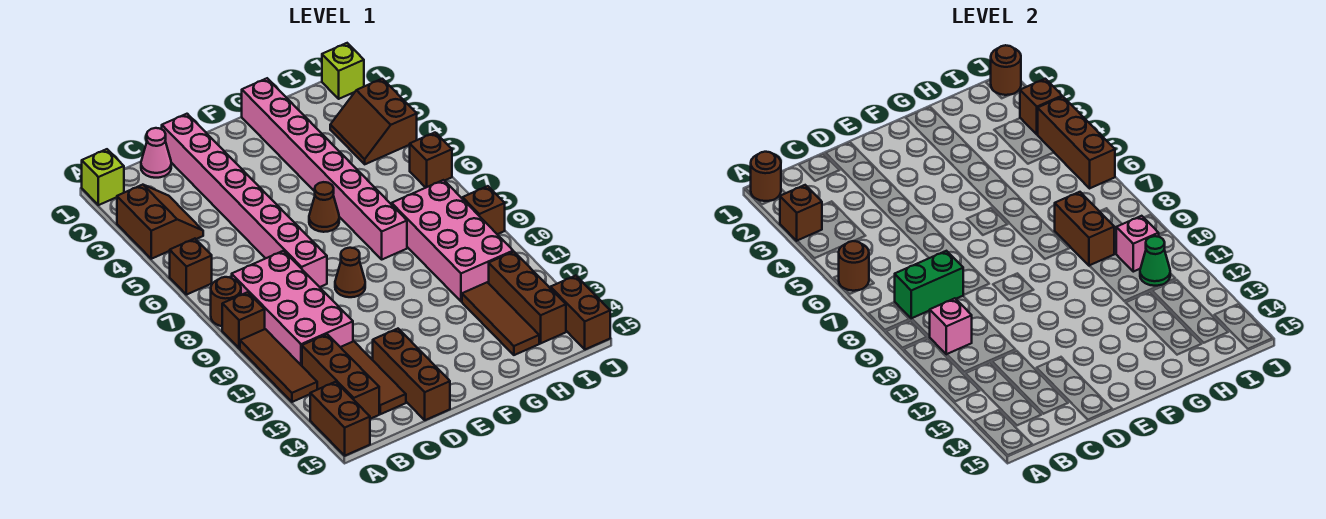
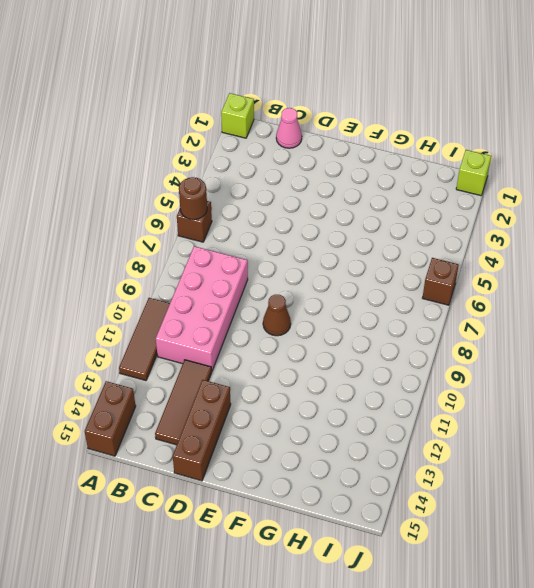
none -> brown 2x2 slope [117,185,203,259]
none -> brown 1x1 round brick [211,277,241,326]
none -> brown 1x1 brick [222,292,265,348]
none -> brown 1x3 brick [302,334,379,419]

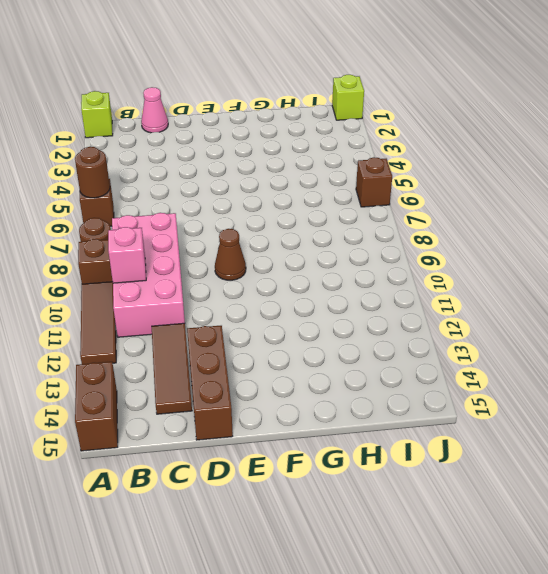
none -> brown 2x2 slope [117,185,203,259]
none -> brown 1x3 brick [302,334,379,419]
none -> pink 1x8 brick [162,114,327,287]
none -> brown 1x1 cone [309,182,339,232]

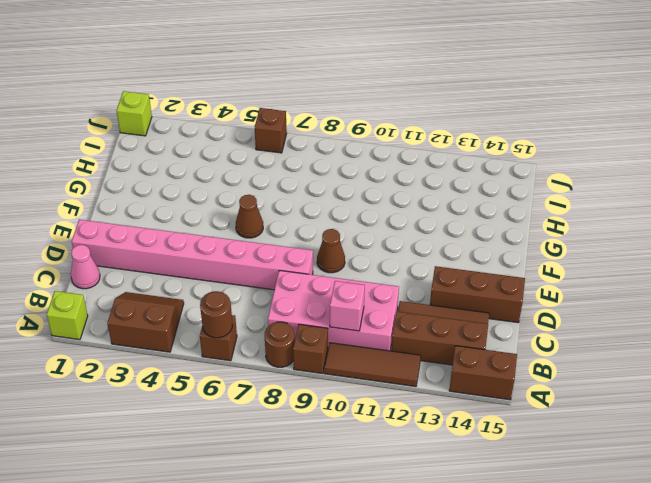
none -> pink 1x8 brick [242,78,407,259]
none -> pink 2x4 brick [392,180,513,302]
none -> brown 1x3 tile [462,282,539,355]
none -> brown 2x2 slope [330,79,417,164]

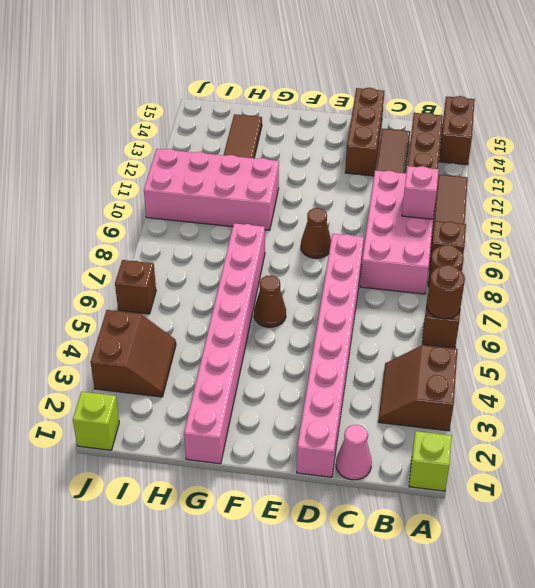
pink 2x4 brick [144,149,279,230] -> pink 2x4 brick turned to [392,180,513,302]
none -> brown 1x3 brick [489,252,566,343]
none -> brown 1x1 brick [463,186,505,234]
none -> brown 1x2 brick [550,276,610,349]
none -> brown 1x1 round brick [751,152,781,201]

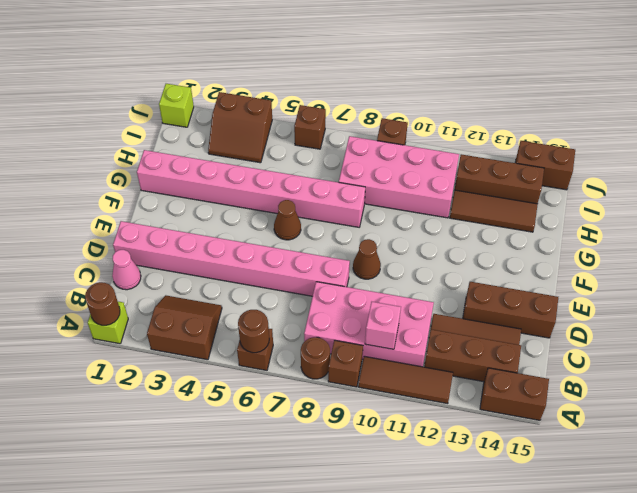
none -> brown 1x1 brick [780,185,822,241]
none -> green 1x2 brick [895,251,963,319]
none -> brown 1x2 brick [1055,192,1114,266]
none -> pink 1x1 brick [1116,216,1159,272]

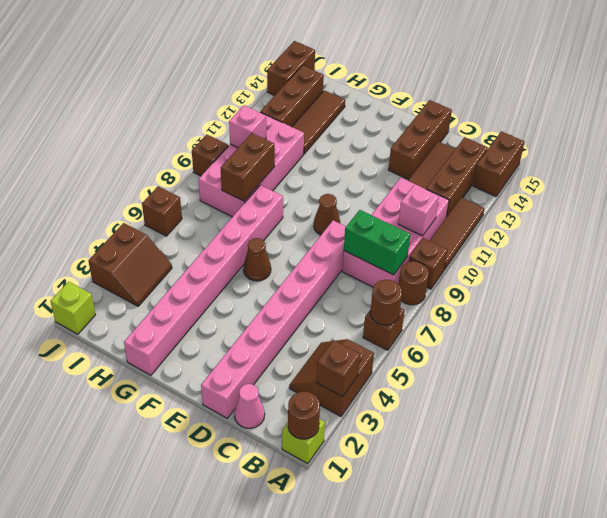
none -> green 1x1 cone [1140,236,1170,286]
none -> brown 1x1 round brick [991,45,1021,95]
none -> brown 1x1 brick [1020,79,1062,134]
none -> brown 1x3 brick [1038,97,1115,188]

